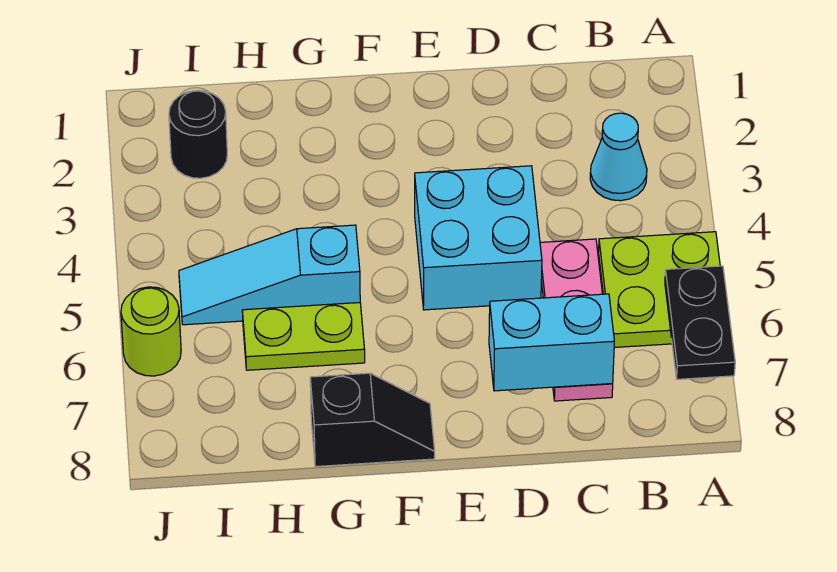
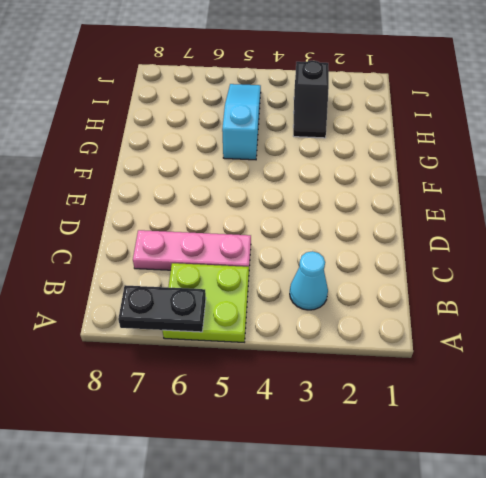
black 1x2 slope [293,61,329,138] -> black 1x2 slope moved to [310,373,435,467]
none -> cyan 2x2 brick [415,166,542,310]
none -> lime 1x2 plate [242,303,365,370]

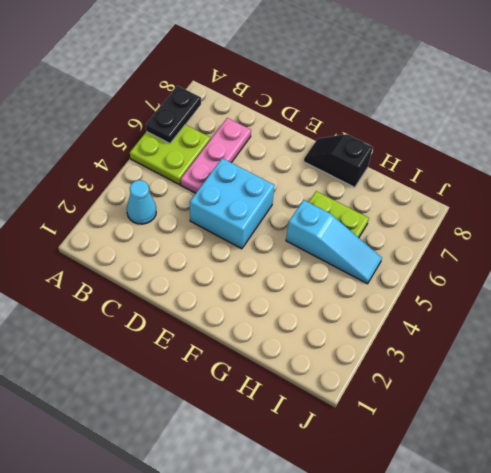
none -> black 1x1 round brick [169,91,227,178]
none -> lime 1x1 round brick [121,287,181,376]

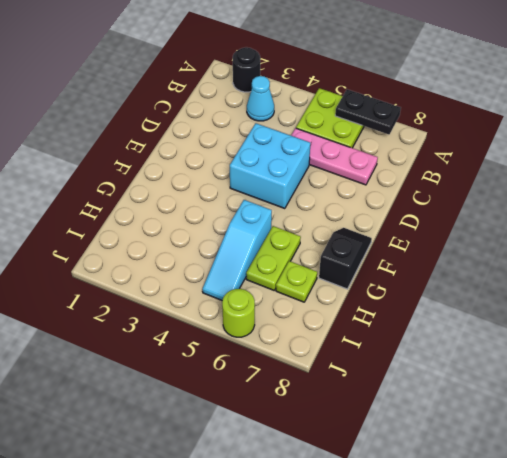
black 1x1 round brick [233,47,260,92] -> black 1x1 round brick moved to [169,91,227,178]
lime 1x1 plate [276,261,317,302] -> none
none -> cyan 1x2 brick [489,294,614,391]

